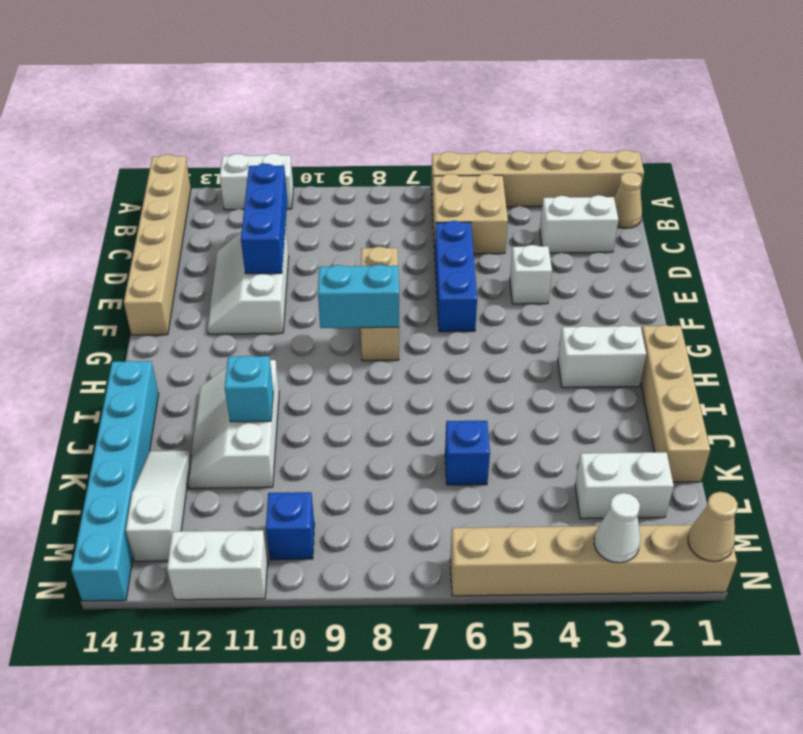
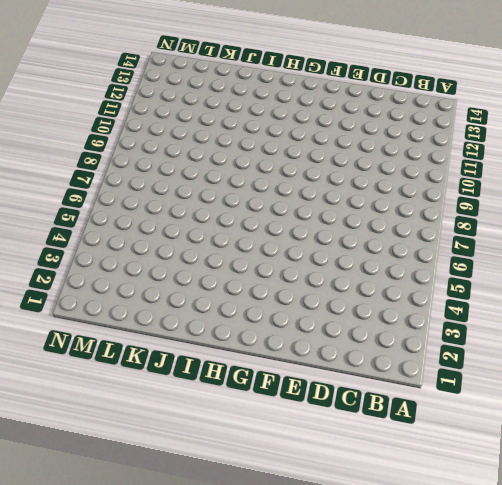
none -> tan 1x6 brick [431,150,644,207]
none -> white 1x2 brick [220,153,293,210]
none -> tan 1x6 brick [124,154,191,335]

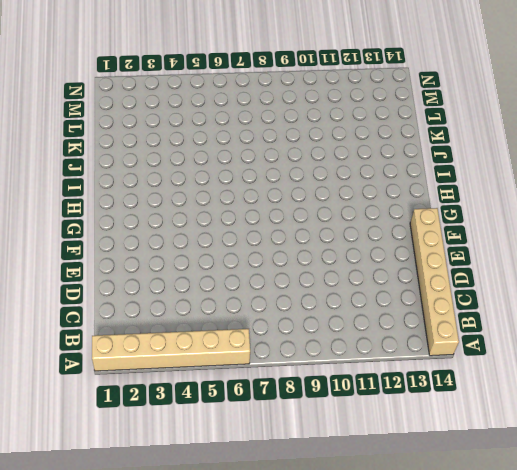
none -> white 1x2 brick [220,153,293,210]
none -> tan 1x1 cone [614,172,642,228]
none -> tan 2x2 brick [432,173,508,254]

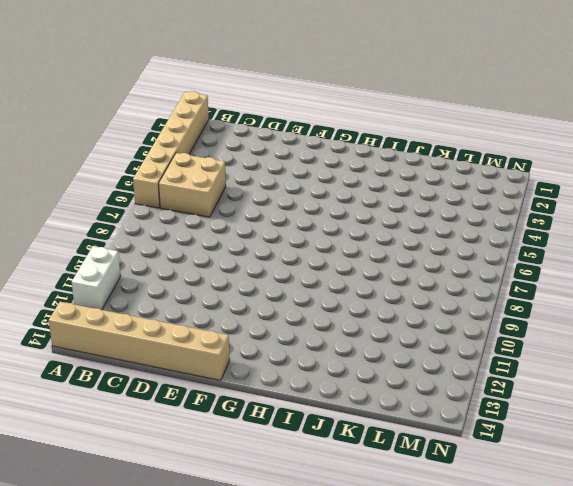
none -> tan 1x1 cone [614,172,642,228]
none -> white 1x2 brick [540,195,619,253]
none -> blue 1x3 brick [435,221,477,332]

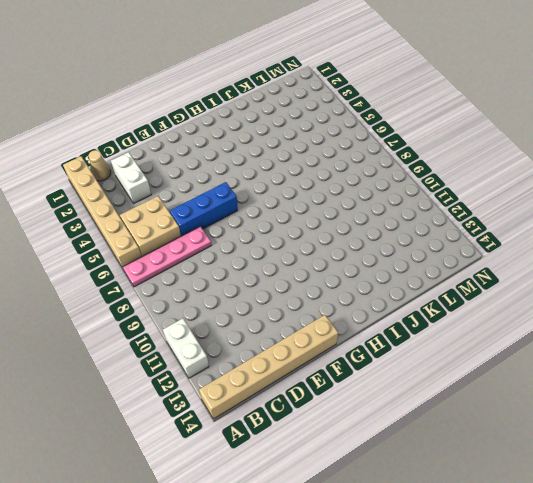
pink 1x4 plate [123,226,211,287] -> none
none -> white 2x3 slope [207,226,289,334]
none -> white 1x1 brick [510,245,552,304]
none -> tan 1x3 brick [361,247,399,361]

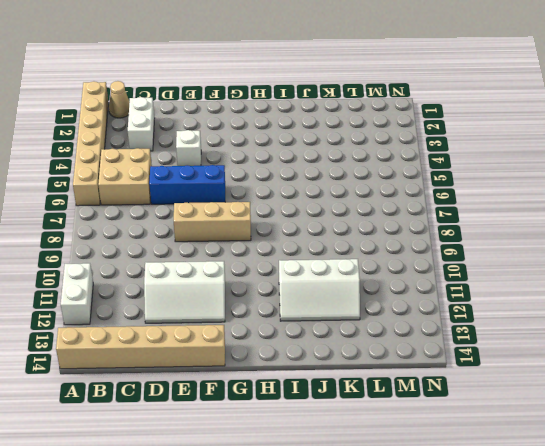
none -> tan 1x4 brick [641,325,710,482]
none -> white 1x2 brick [558,325,646,388]
none -> cyan 1x6 brick [71,361,159,601]

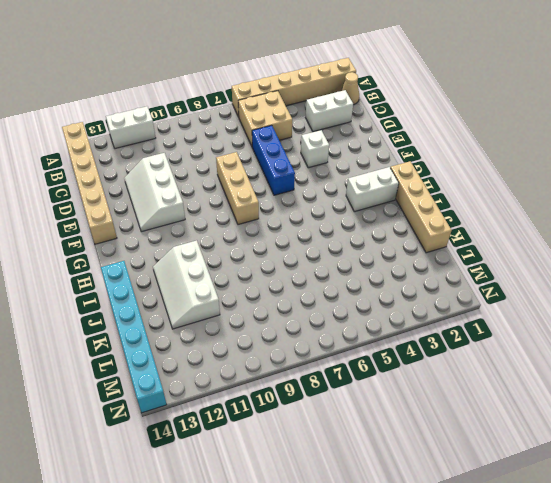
none -> blue 1x1 brick [445,421,490,485]
none -> white 1x3 slope [126,451,191,561]
none -> white 1x2 brick [575,452,674,519]

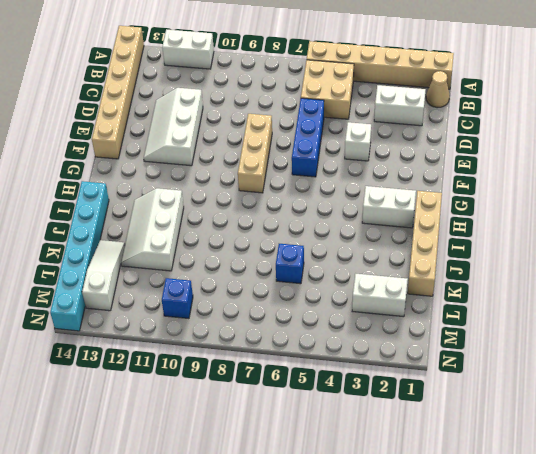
none -> tan 1x6 brick [450,525,737,596]
none -> white 1x2 brick [167,530,268,600]
none -> blue 1x3 brick [241,164,287,274]

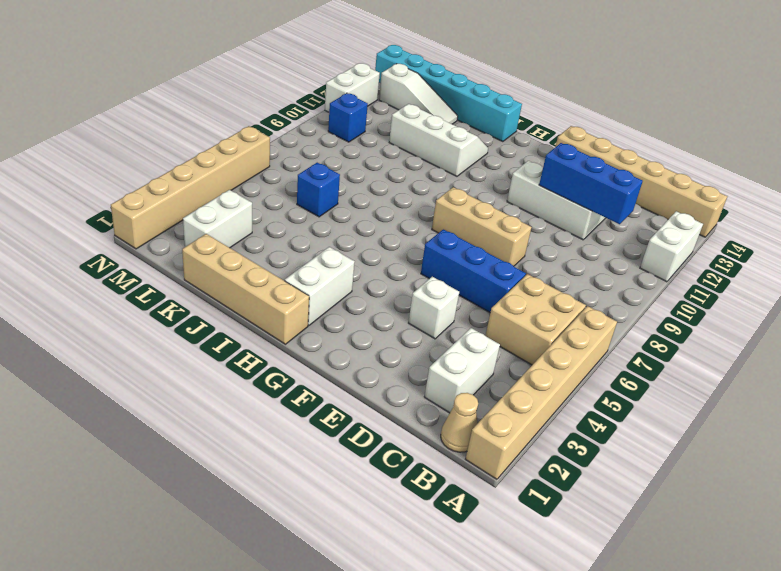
none -> cyan 1x2 brick [318,265,399,328]
none -> cyan 1x1 brick [225,356,273,422]
none -> tan 1x1 cone [688,492,738,561]

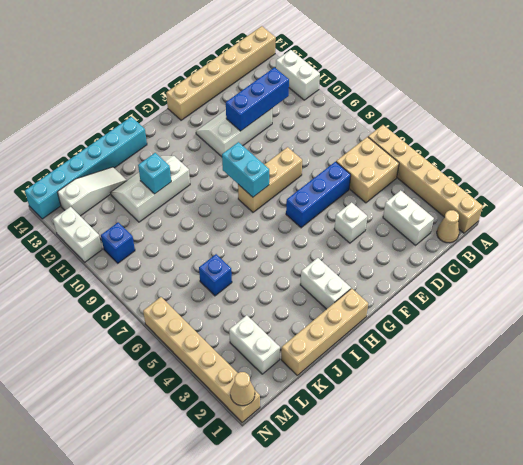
none -> white 1x1 cone [594,493,640,563]

